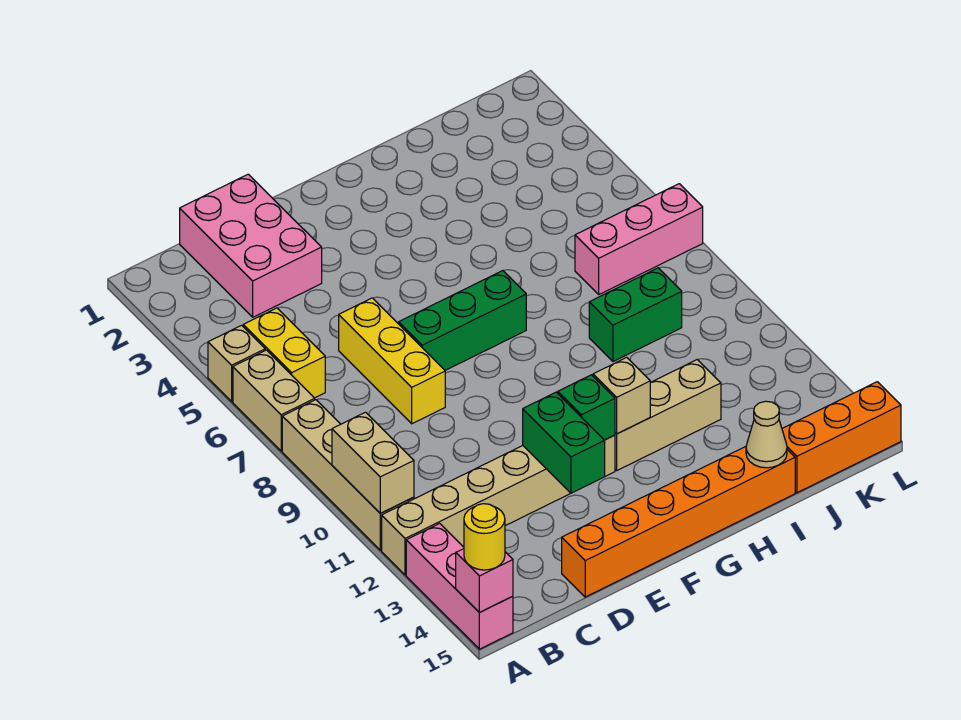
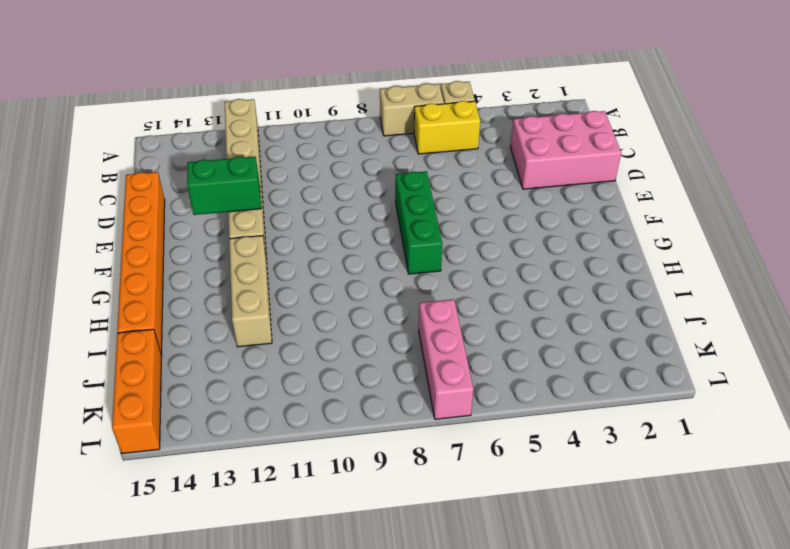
none -> tan 1x4 brick [282,400,414,550]
none -> pink 1x3 brick [406,523,513,649]
none -> yellow 1x3 brick [339,298,445,424]

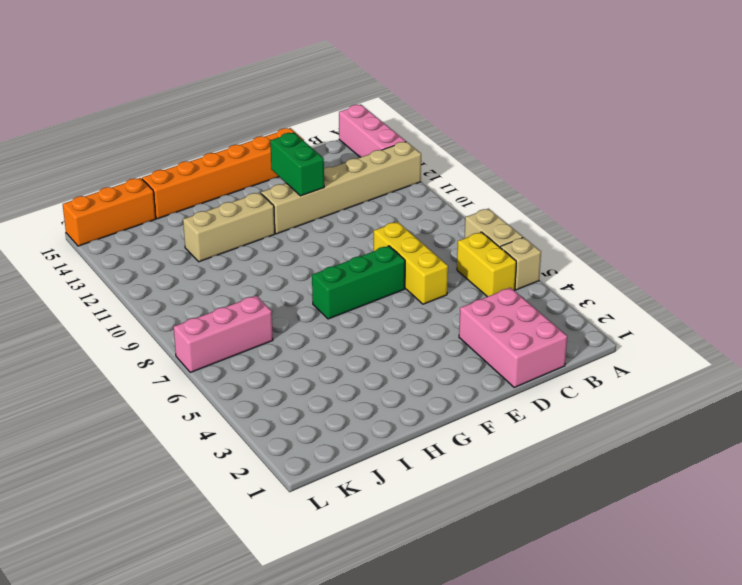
none -> tan 1x4 brick [282,400,414,550]
none -> green 1x2 brick [589,268,682,362]
none -> tan 1x2 brick [332,412,414,513]

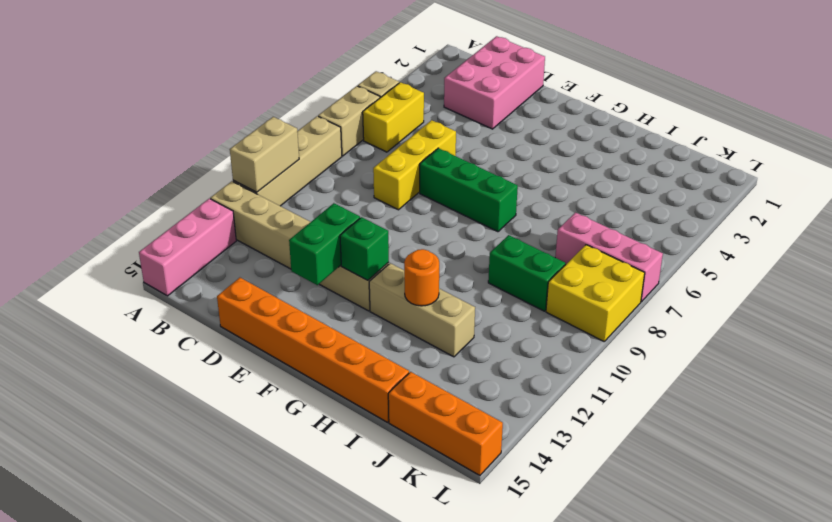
orange 1x1 round brick [404,249,439,306] -> none
yellow 2x2 brick [546,245,645,341] -> none
none -> pink 1x1 brick [456,549,513,612]
none -> tan 1x1 brick [593,357,651,434]
none -> tan 1x1 cone [746,401,787,468]

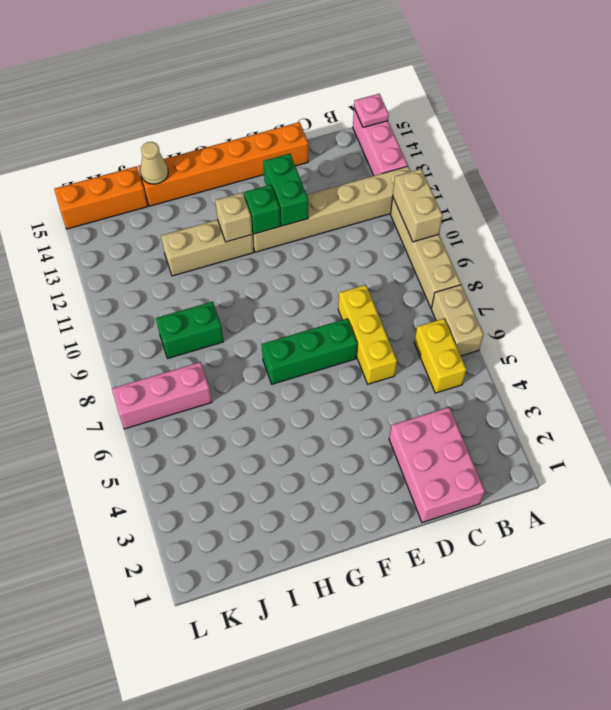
pink 1x1 plate [354,94,389,127] -> pink 1x1 brick [456,549,513,612]
none -> tan 1x1 brick [208,325,265,401]
none -> yellow 1x1 round brick [464,504,505,570]

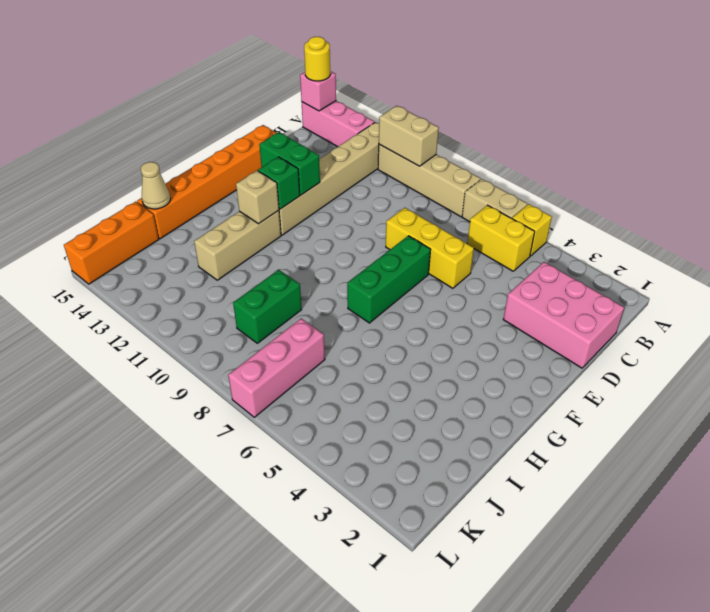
yellow 1x1 brick [512,204,552,256] -> tan 1x1 brick [208,325,265,401]

